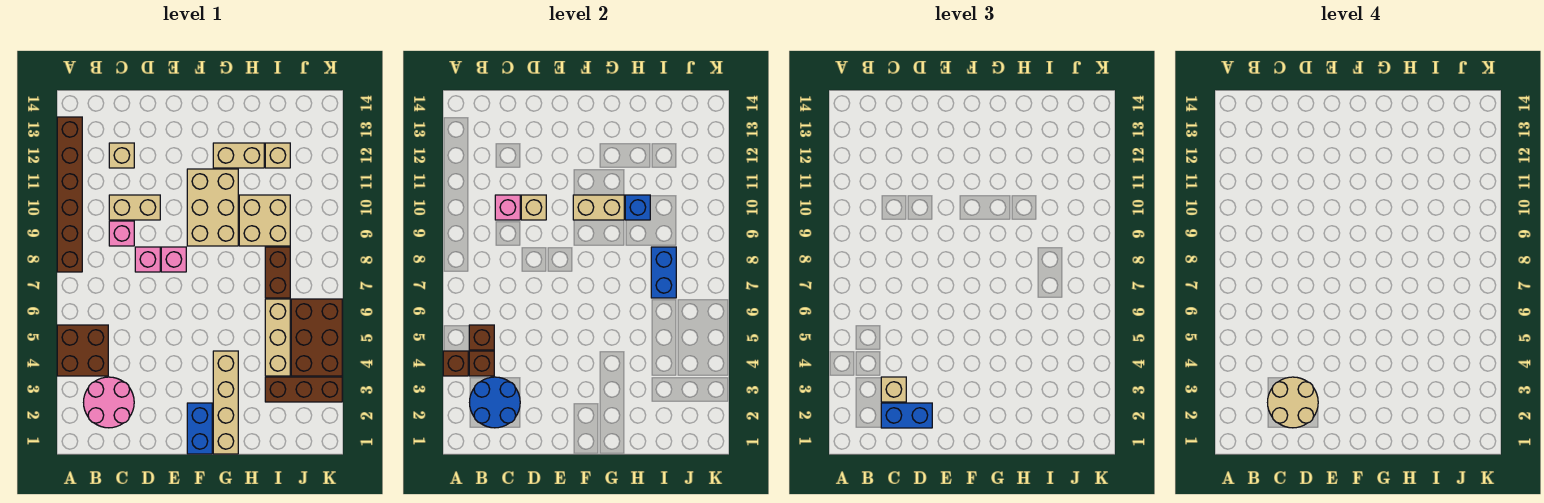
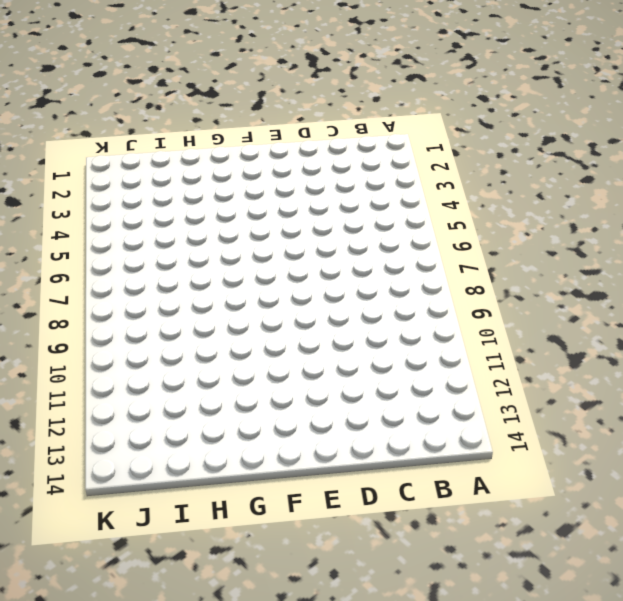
none -> brown 2x2 brick [57,325,108,376]
none -> brown 1x6 brick [57,117,82,272]
none -> pink 2x2 round brick [84,377,134,428]
none -> pink 1x1 brick [109,221,134,246]

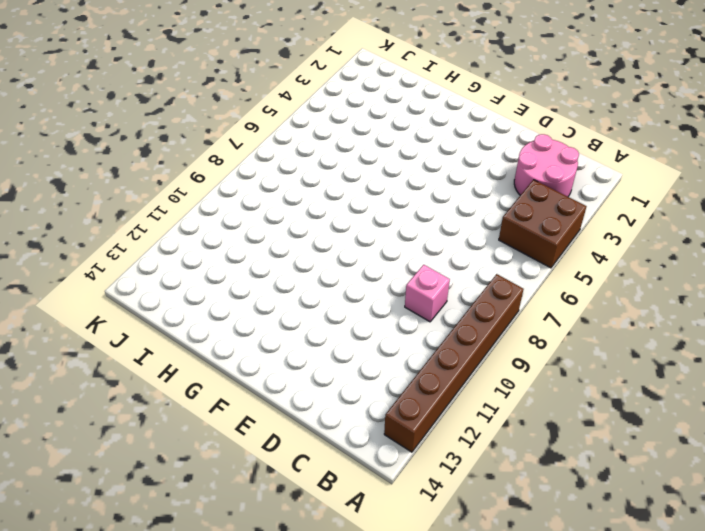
none -> tan 1x2 brick [109,195,160,220]
none -> tan 1x1 brick [109,143,134,168]
none -> pink 1x1 brick [135,247,160,272]
none -> pink 1x1 brick [161,247,186,272]

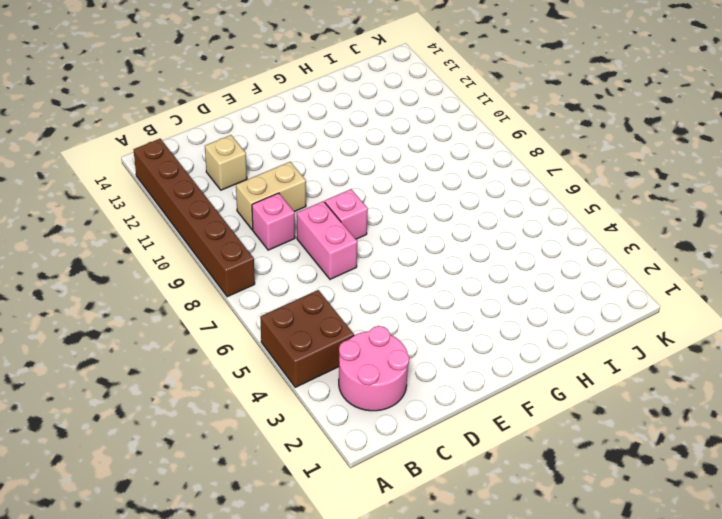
pink 1x2 brick [297,201,357,279] -> pink 1x1 brick [135,247,160,272]
none -> blue 1x2 brick [187,403,212,454]
none -> tan 2x3 brick [187,169,238,246]
none -> tan 1x4 brick [213,351,238,454]
none -> tan 1x2 brick [213,143,264,168]

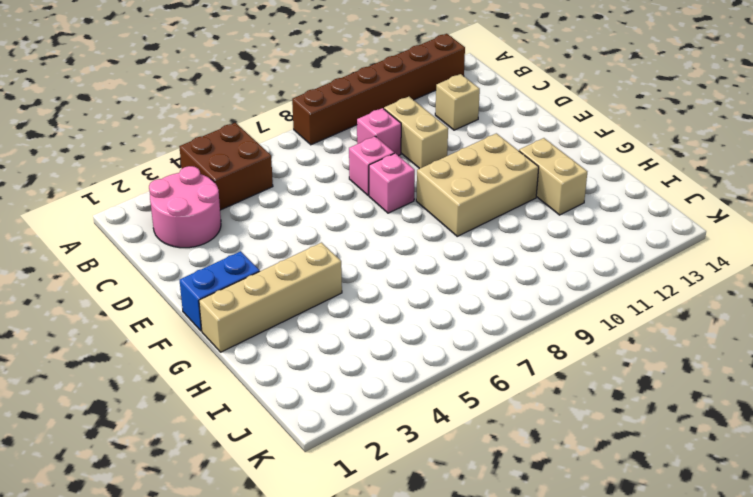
none -> tan 2x2 brick [239,195,290,246]
none -> brown 1x3 brick [265,377,342,402]
none -> tan 1x3 brick [265,299,290,376]
none -> brown 1x2 brick [265,247,290,298]

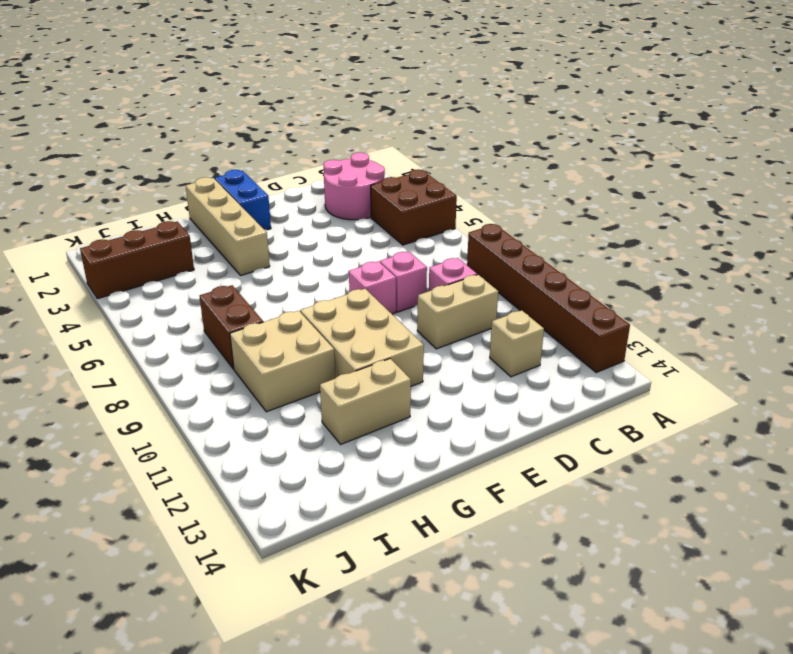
none -> tan 1x3 brick [265,299,290,376]
none -> tan 1x1 brick [265,143,290,168]
none -> brown 2x3 brick [291,299,342,376]
none -> brown 1x1 brick [443,351,468,376]

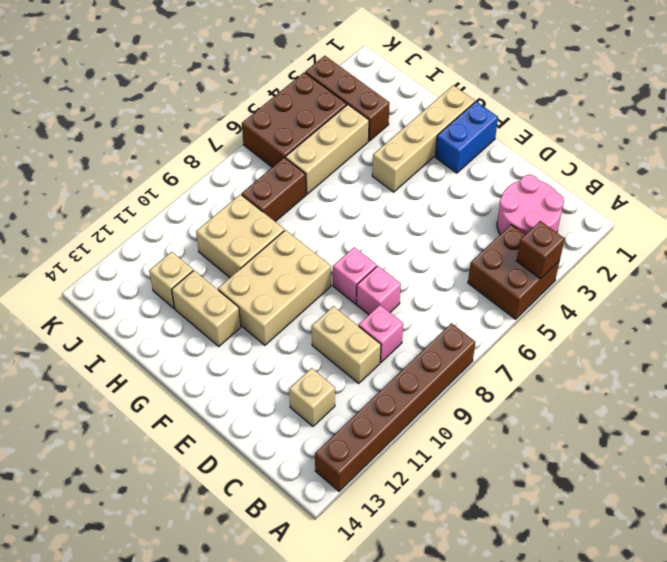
none -> blue 2x2 round brick [470,377,520,428]
none -> brown 1x1 brick [469,351,494,376]
none -> brown 1x1 brick [469,325,494,350]
none -> pink 1x1 brick [495,195,520,220]

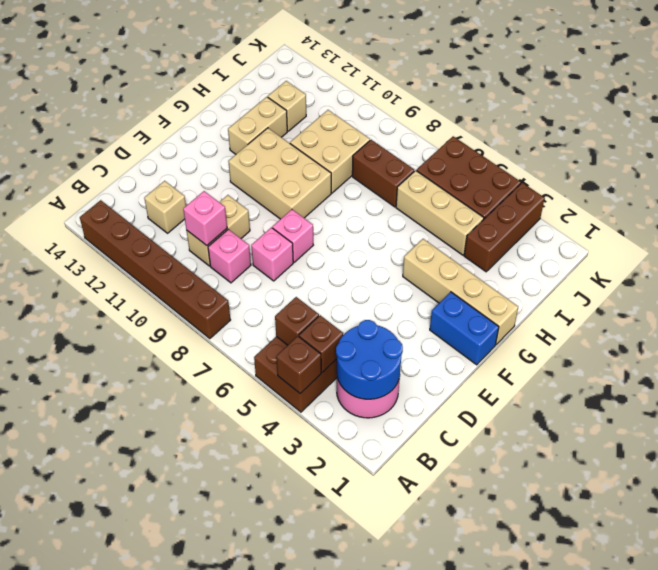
none -> tan 1x1 brick [521,195,546,220]
none -> tan 1x2 brick [573,195,624,220]
none -> blue 1x1 brick [625,195,650,220]
none -> blue 1x2 brick [651,247,676,298]

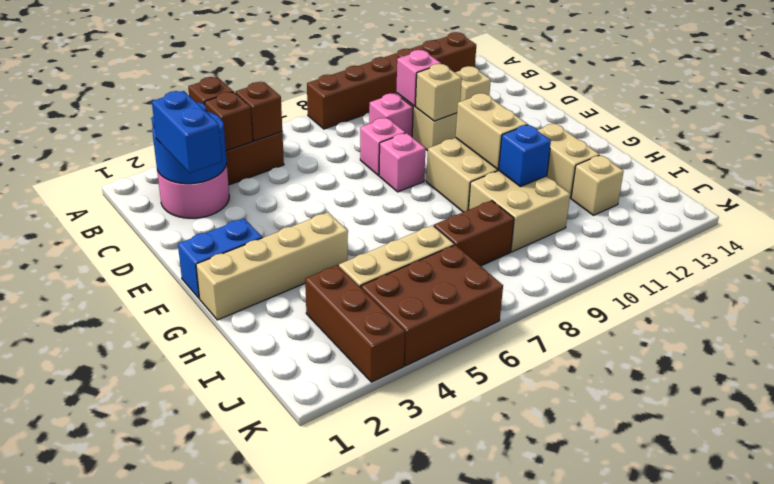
none -> blue 1x2 brick [651,247,676,298]
none -> tan 1x1 brick [881,377,906,402]
none -> tan 2x2 round brick [1268,377,1318,428]

